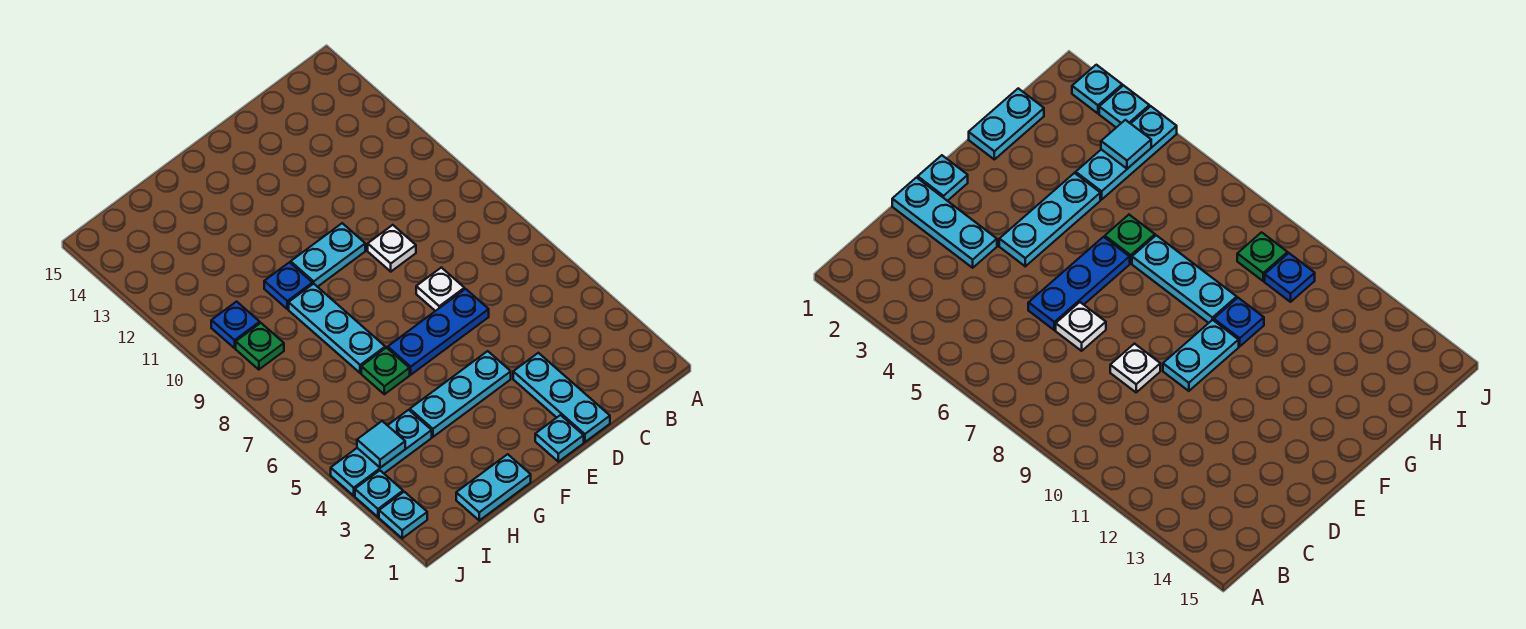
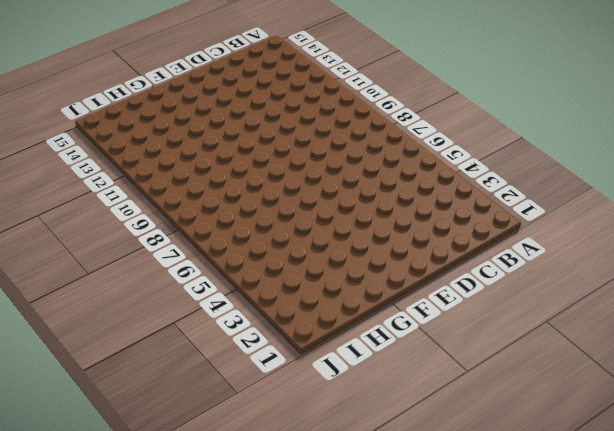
none -> cyan 1x3 plate [513,353,610,442]
none -> blue 1x3 plate [388,289,489,375]
none -> white 1x1 plate [416,268,464,311]

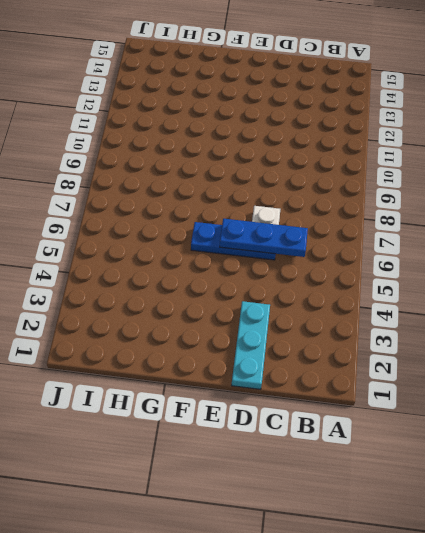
blue 1x3 plate [220,219,308,257] -> none
none -> white 1x1 plate [368,225,416,272]
none -> cyan 1x1 plate [535,415,584,462]
none -> cyan 1x3 plate [410,351,511,437]

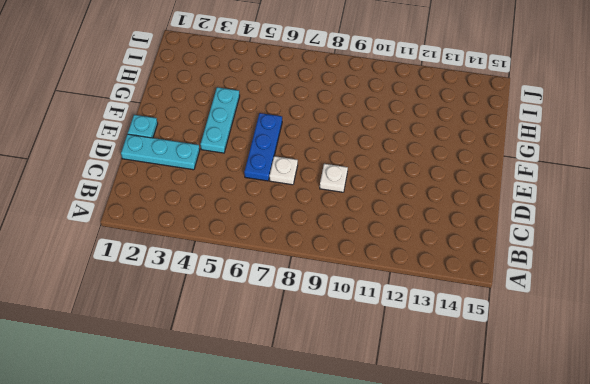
none -> cyan 1x2 plate [291,223,365,287]
none -> cyan 1x2 plate [456,454,531,520]
none -> green 1x1 plate [361,348,410,394]

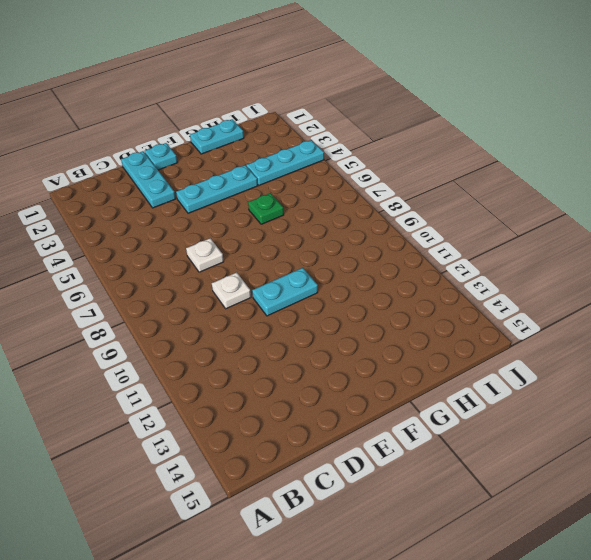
none -> blue 1x3 plate [388,289,489,375]
none -> cyan 1x3 plate [289,284,385,373]
none -> blue 1x1 plate [264,262,313,309]

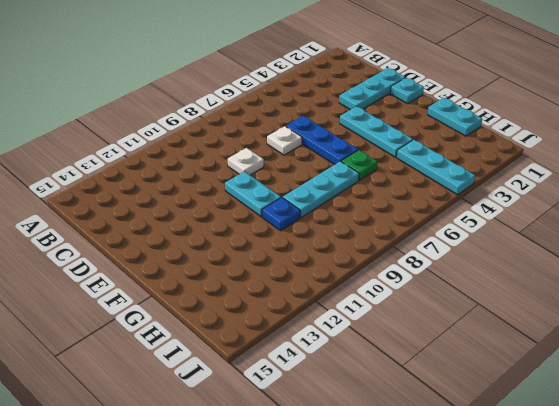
none -> green 1x1 plate [236,323,284,370]
none -> blue 1x1 plate [211,302,260,348]
none -> cyan 1x1 plate [379,492,427,538]

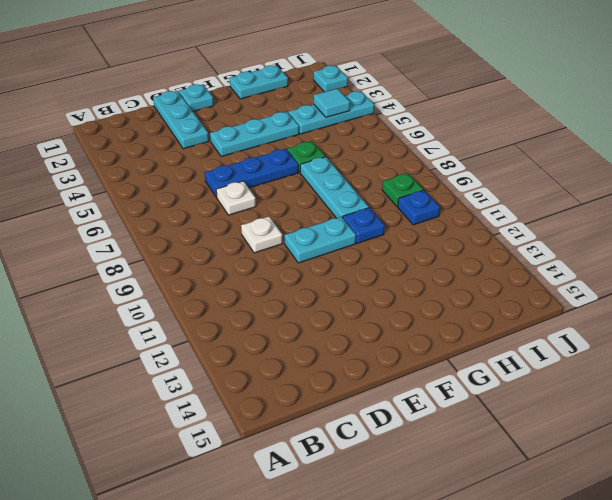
none -> cyan 1x1 plate [355,471,403,517]

